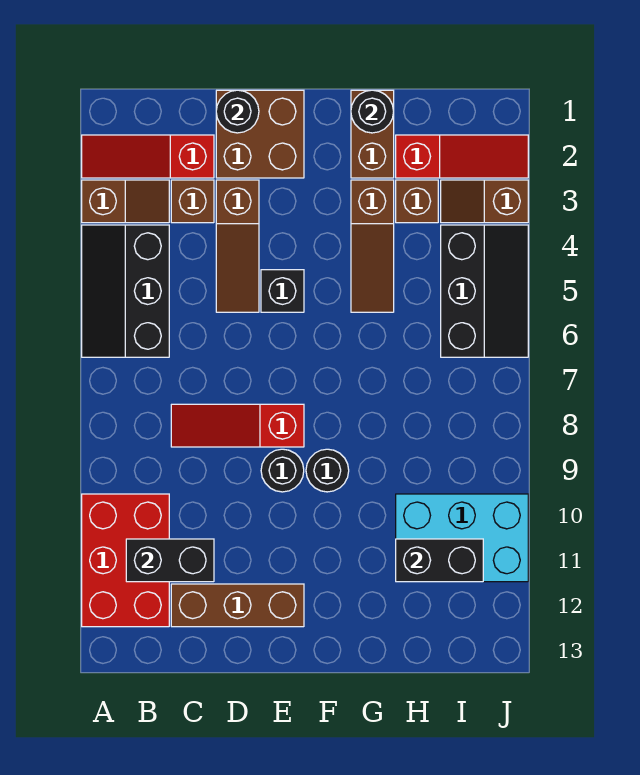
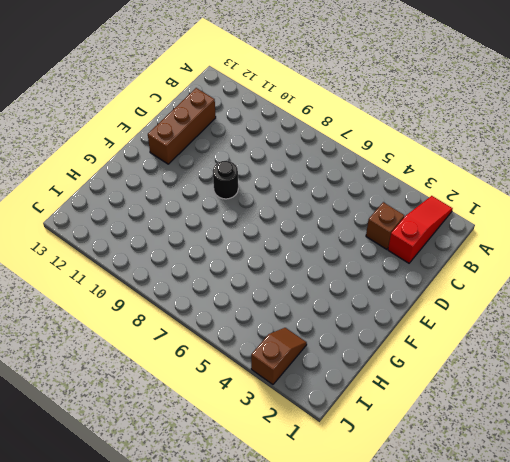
none -> brown 1x2 slope [82,180,169,223]
none -> black 2x3 slope [82,225,169,357]
none -> red 2x3 brick [82,494,169,627]

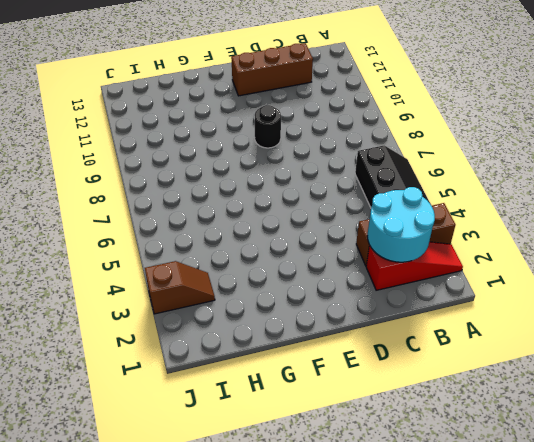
cyan 2x2 round brick [367,187,435,262] -> none
none -> red 2x3 brick [82,494,169,627]
none -> red 1x3 slope [171,404,304,447]
none -> brown 2x2 brick [216,90,304,178]

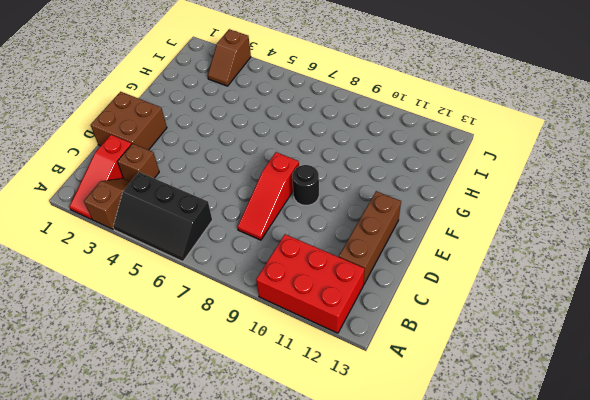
none -> brown 1x3 slope [216,180,259,312]
none -> black 1x1 brick [261,270,304,312]
none -> black 1x1 round brick [306,449,349,492]

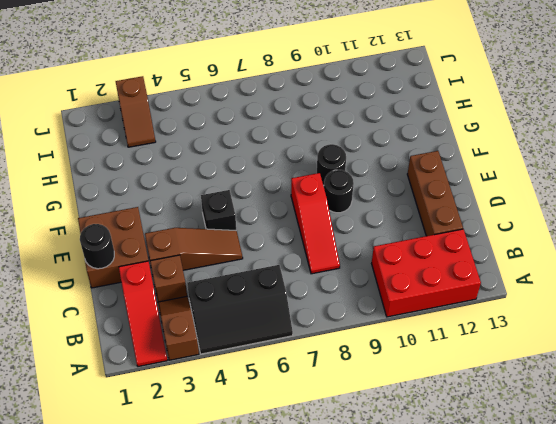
none -> brown 1x2 brick [351,90,394,178]
none -> brown 1x3 slope [351,180,394,312]
none -> red 1x3 slope [396,135,528,178]

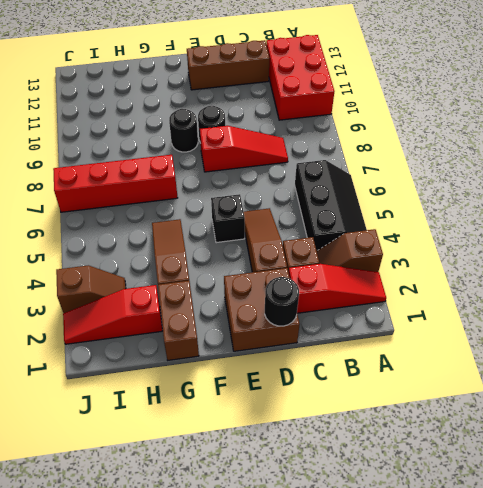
red 1x4 brick [53,155,178,212] -> none
none -> brown 1x1 brick [396,180,438,223]
none -> cyan 2x3 brick [396,494,528,582]
none -> black 2x3 slope [441,225,528,357]

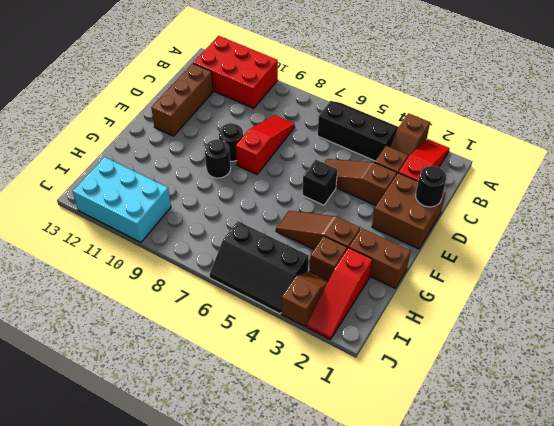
cyan 2x3 brick [73,157,171,242] -> cyan 2x3 brick turned to [396,494,528,582]
none -> black 1x2 brick [126,539,214,582]
none -> black 1x1 round brick [351,90,394,133]
none -> black 1x2 brick [396,539,483,582]

